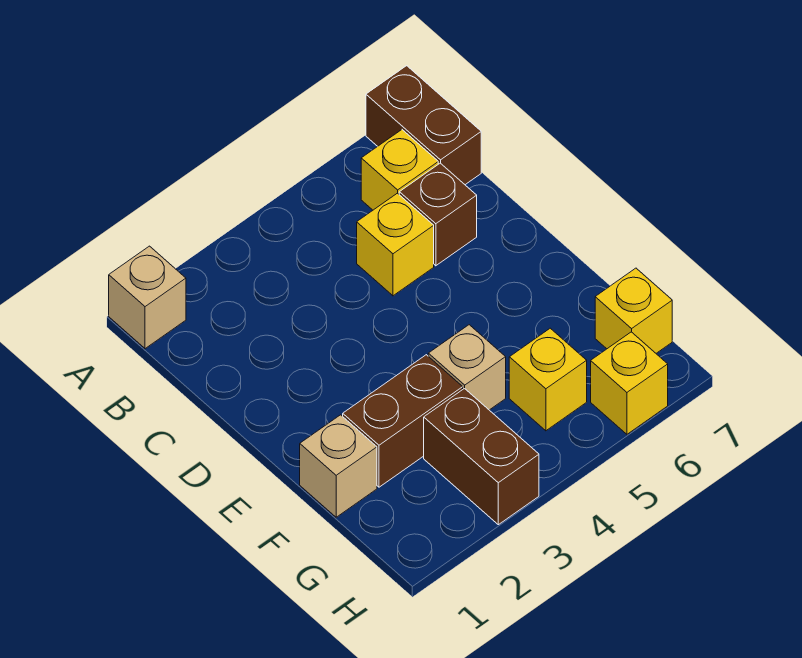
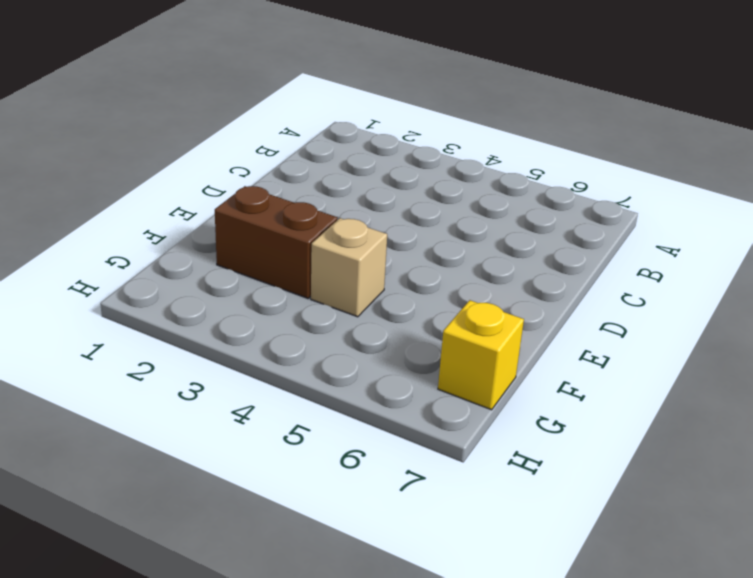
none -> tan 1x1 brick [109,246,186,349]
none -> brown 1x2 brick [366,66,481,185]
none -> yellow 1x1 brick [361,130,438,210]

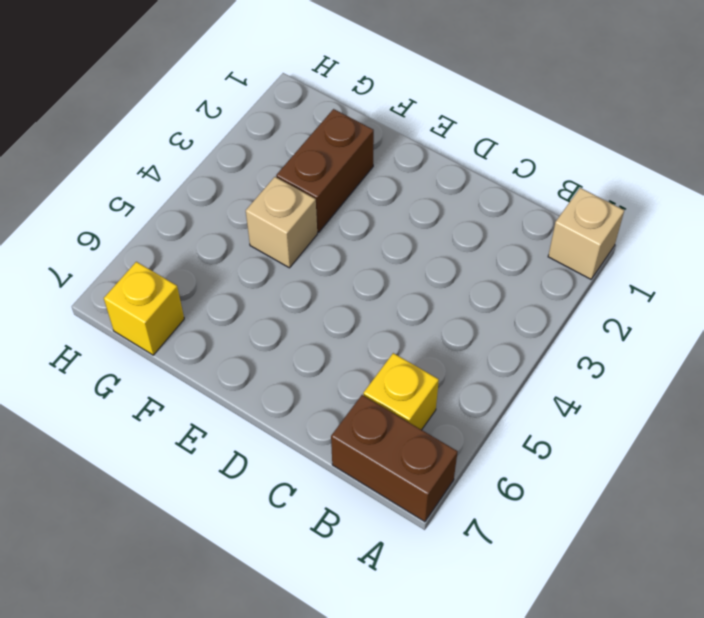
none -> yellow 1x1 brick [357,193,434,296]
none -> brown 1x1 brick [399,163,477,266]
none -> tan 1x1 brick [300,415,377,517]

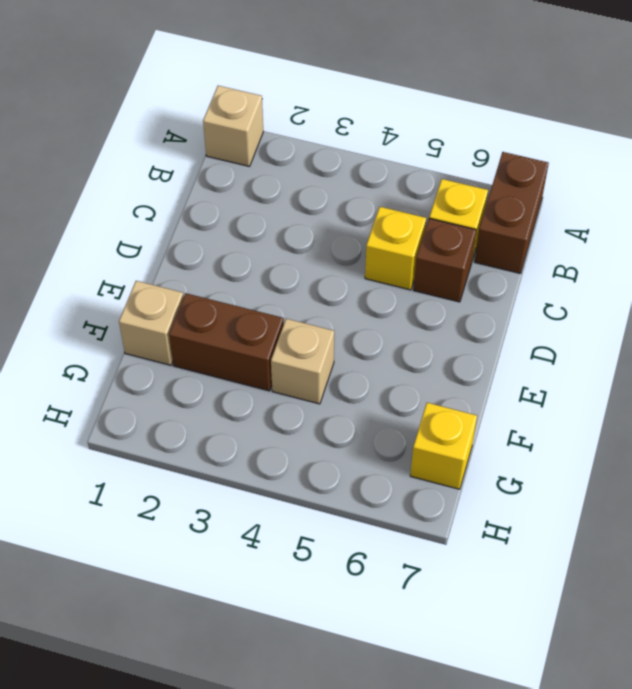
none -> brown 1x2 brick [424,388,539,525]
none -> yellow 1x1 brick [509,328,587,431]
none -> yellow 1x1 brick [591,332,668,434]

